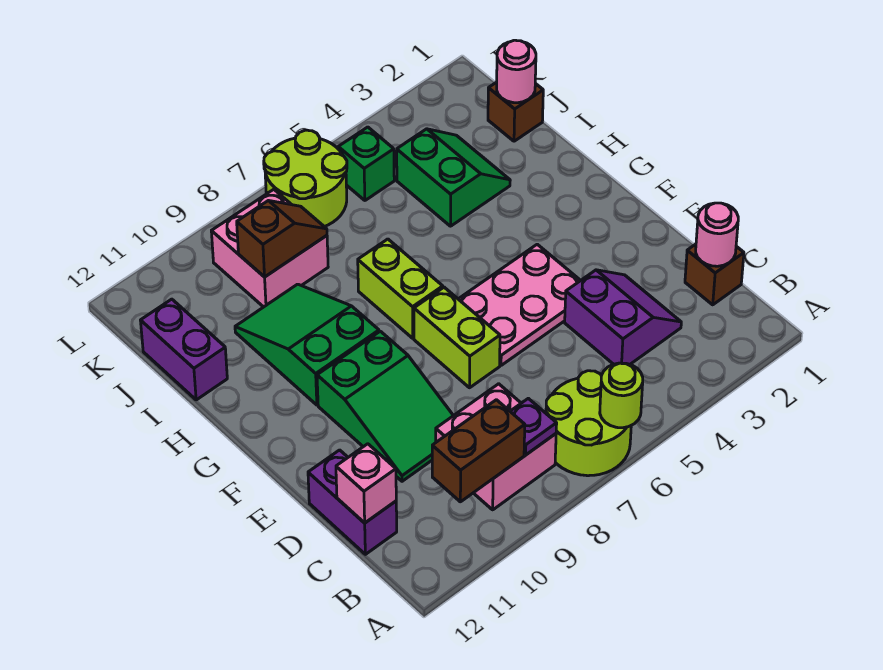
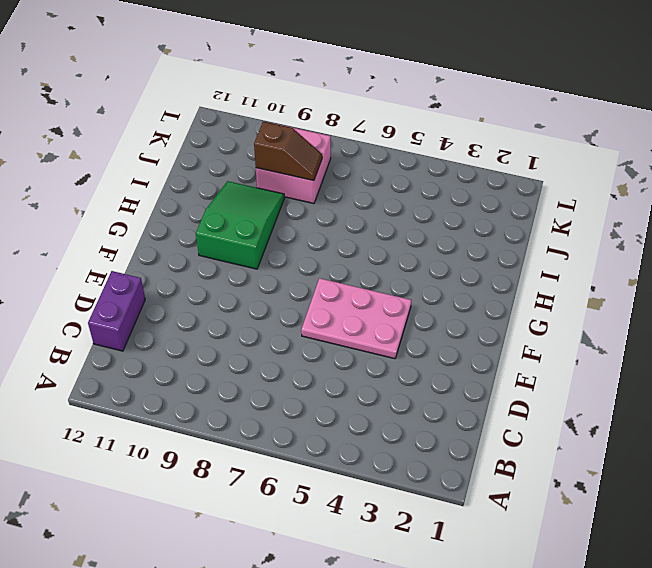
none -> lime 2x2 round brick [546,371,631,476]
none -> pink 2x2 brick [436,384,556,510]
none -> brown 1x1 brick [685,244,744,305]

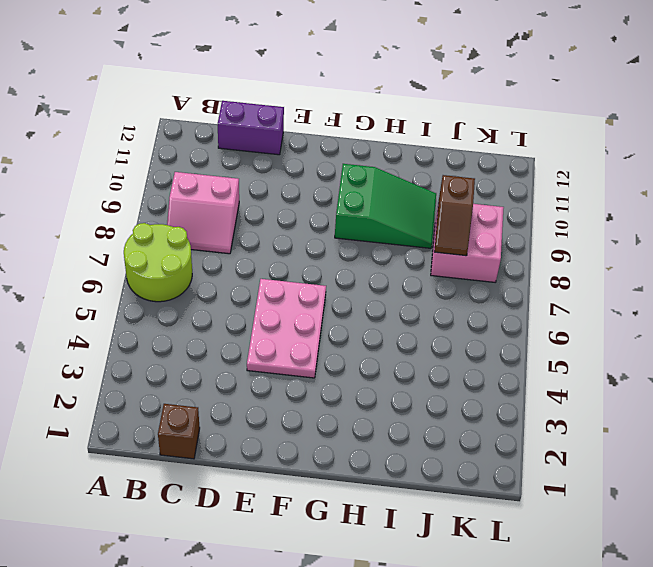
pink 2x2 slope [167,172,239,254] -> pink 2x2 brick [436,384,556,510]
none -> purple 2x2 slope [565,270,681,364]
none -> green 2x3 slope [317,331,453,481]
none -> lime 1x2 brick [414,287,500,388]

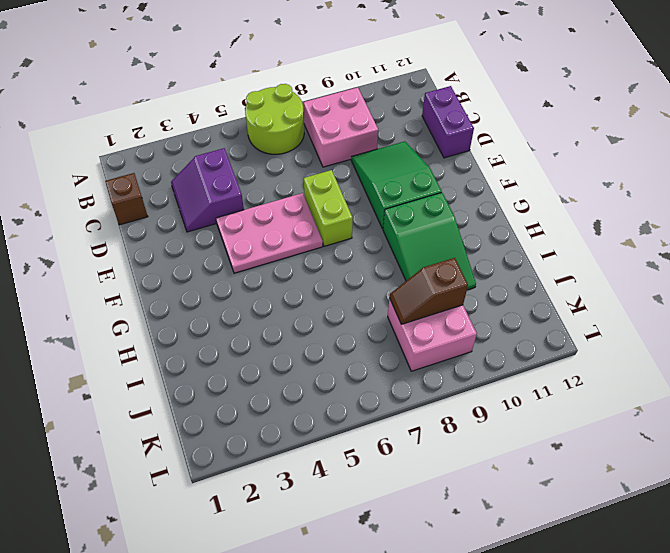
none -> lime 1x2 brick [358,239,443,338]
none -> green 2x2 slope [397,129,510,226]
none -> purple 1x2 brick [140,299,227,400]

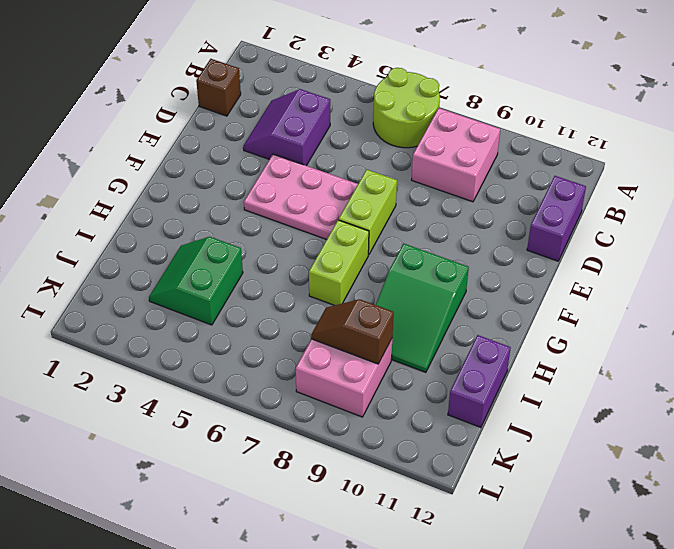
none -> green 2x3 slope [317,331,453,481]
none -> brown 1x1 brick [488,82,543,141]
none -> green 1x1 brick [338,127,394,200]

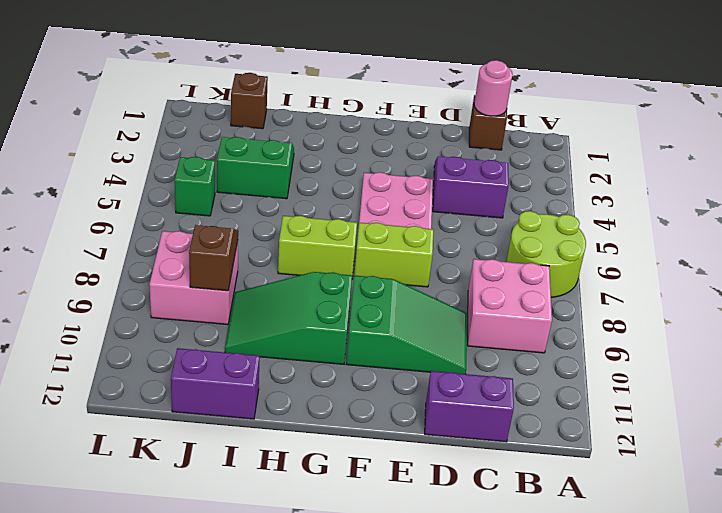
none -> lime 2x2 round brick [264,130,347,227]
none -> lime 1x1 round brick [600,363,643,428]
none -> purple 1x1 plate [510,398,557,455]

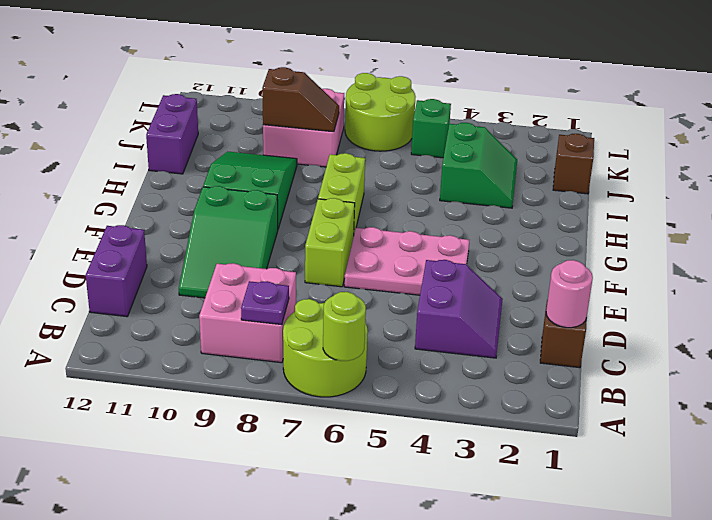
none -> brown 1x2 brick [432,400,525,502]
none -> pink 1x1 brick [336,444,396,523]
none -> pink 1x1 round brick [497,40,536,103]

